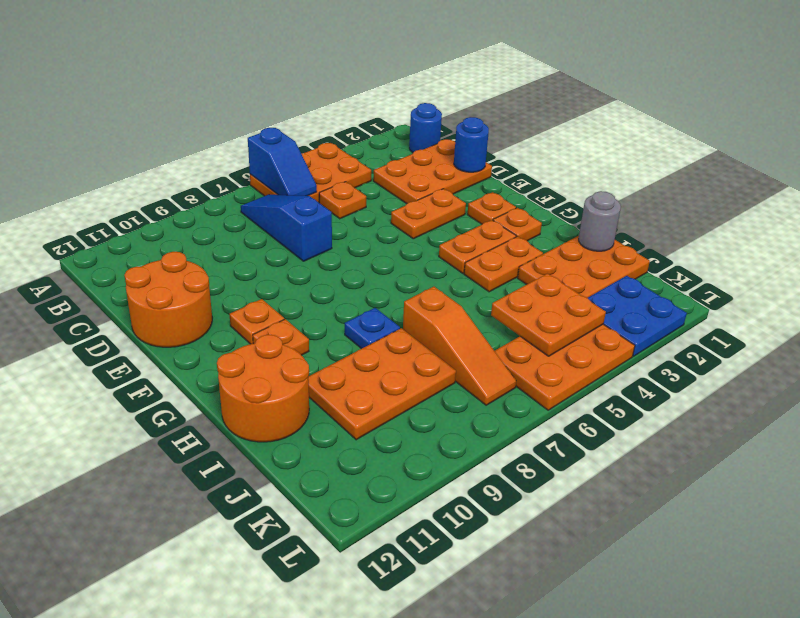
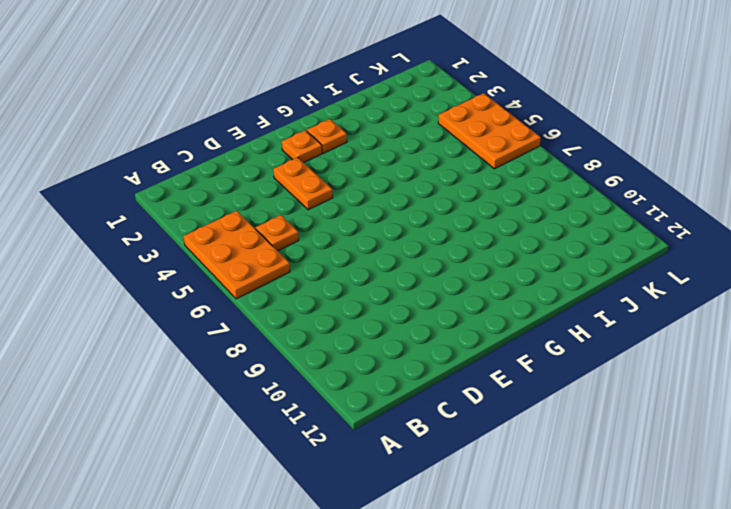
none -> blue 1x1 round brick [409,103,442,153]
none -> blue 1x3 slope [241,195,332,261]
none -> orange 2x3 plate [373,139,492,204]

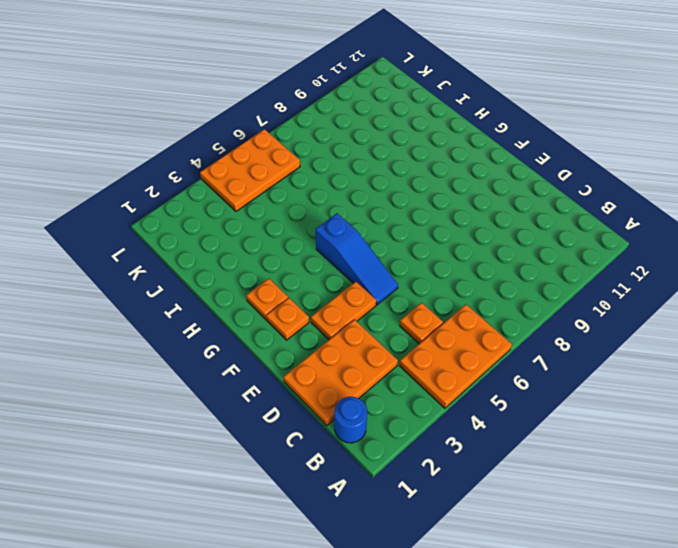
blue 1x3 slope [315,213,398,305] -> blue 1x3 slope moved to [241,195,332,261]
none -> orange 2x2 round brick [124,252,212,347]
none -> orange 1x1 plate [229,299,284,344]
none -> orange 1x2 plate [439,220,516,273]

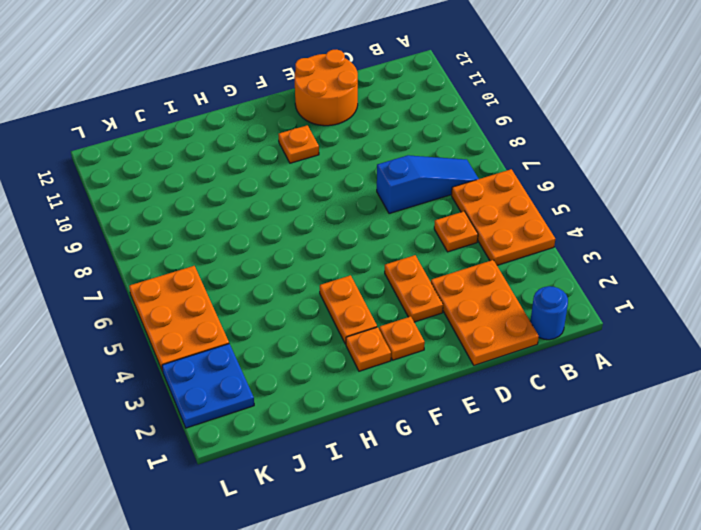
none -> orange 1x1 plate [253,319,309,355]
none -> orange 1x2 plate [464,236,543,292]
none -> blue 1x1 plate [345,308,400,349]

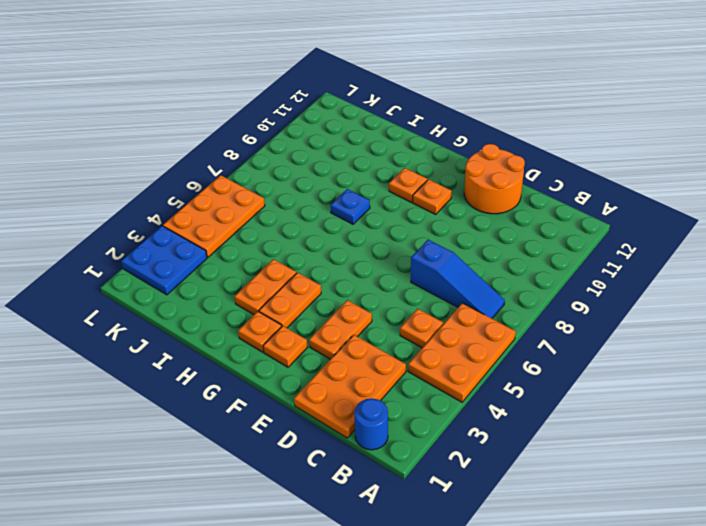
none -> orange 2x2 round brick [217,335,309,442]
none -> orange 2x3 plate [518,236,650,298]
none -> orange 1x3 slope [403,287,516,405]

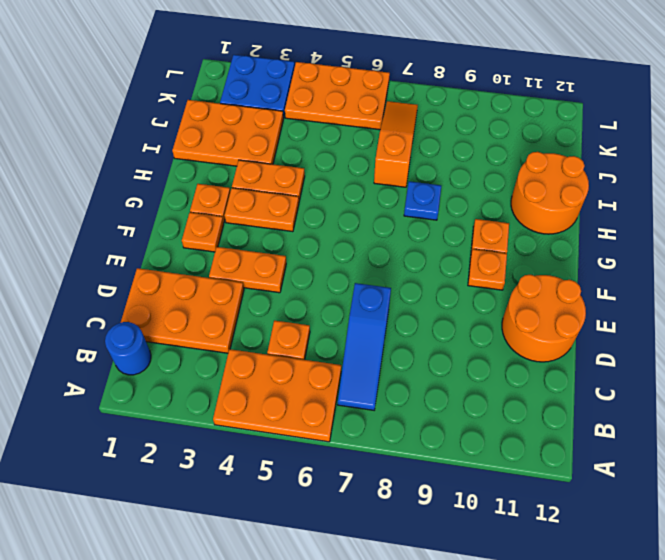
none -> orange 2x3 plate [308,328,456,440]
none -> blue 1x2 slope [248,128,317,196]
none -> blue 1x1 round brick [454,117,489,172]

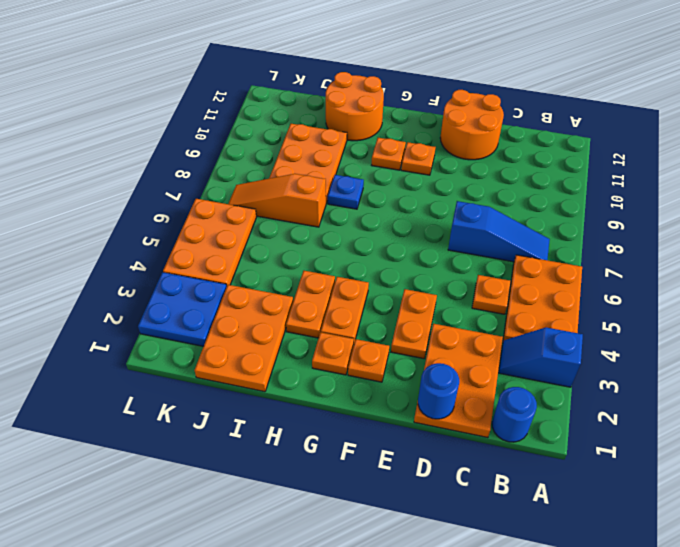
blue 1x2 slope [499,328,583,387] -> blue 1x2 slope moved to [248,128,317,196]
none -> grey 1x1 round brick [579,191,621,251]
none -> orange 2x2 plate [491,274,606,356]

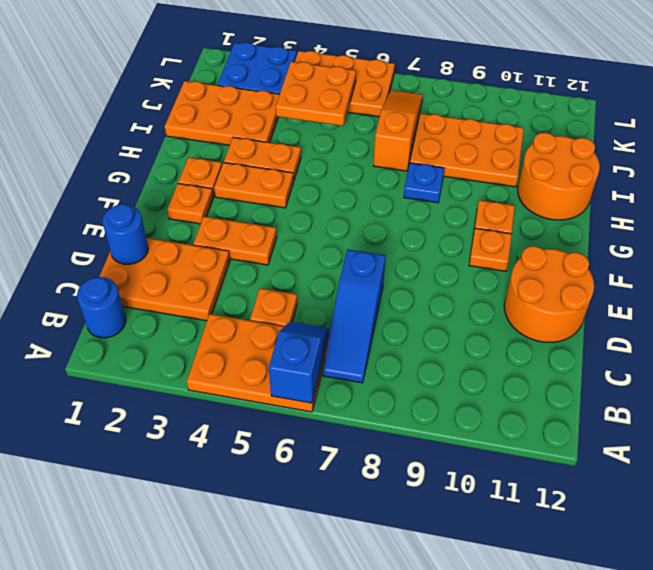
none -> grey 1x1 round brick [579,191,621,251]

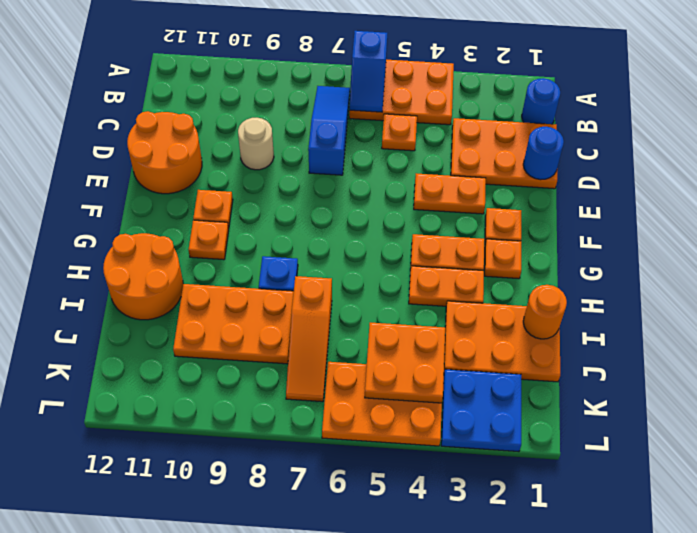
tan 1x1 round brick [238,118,274,170] -> none
orange 1x1 round brick [523,285,567,339] -> grey 1x1 round brick [579,191,621,251]

